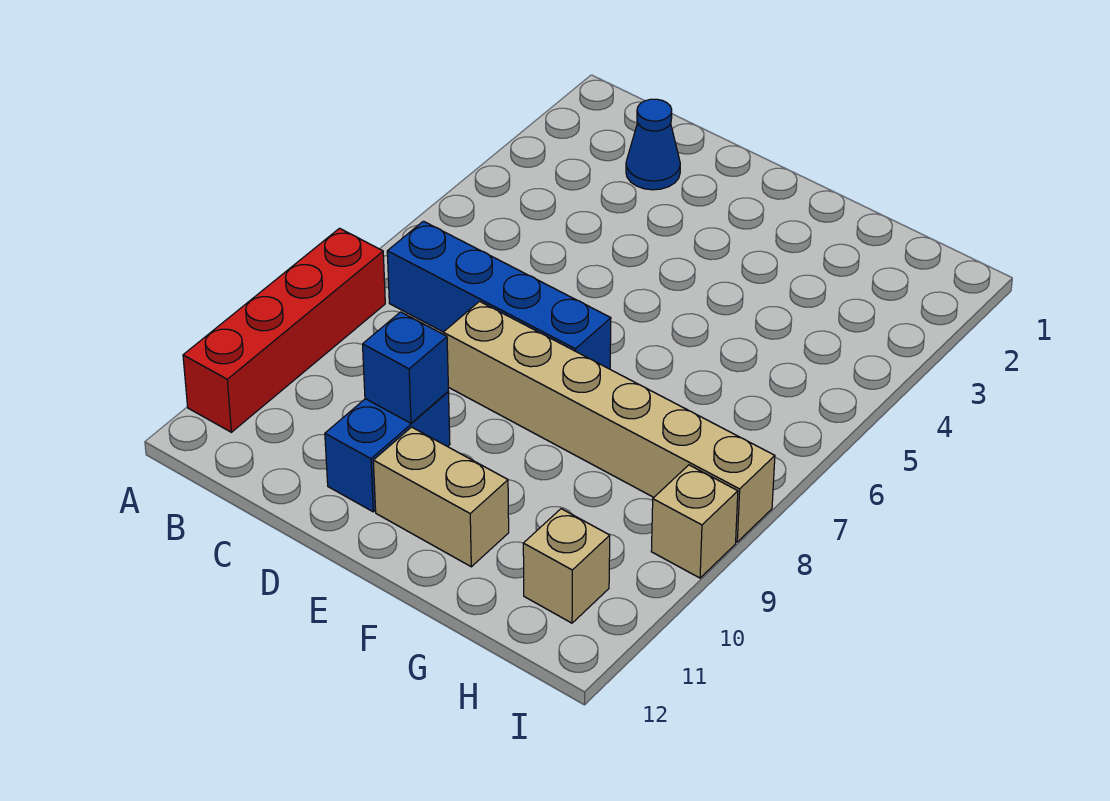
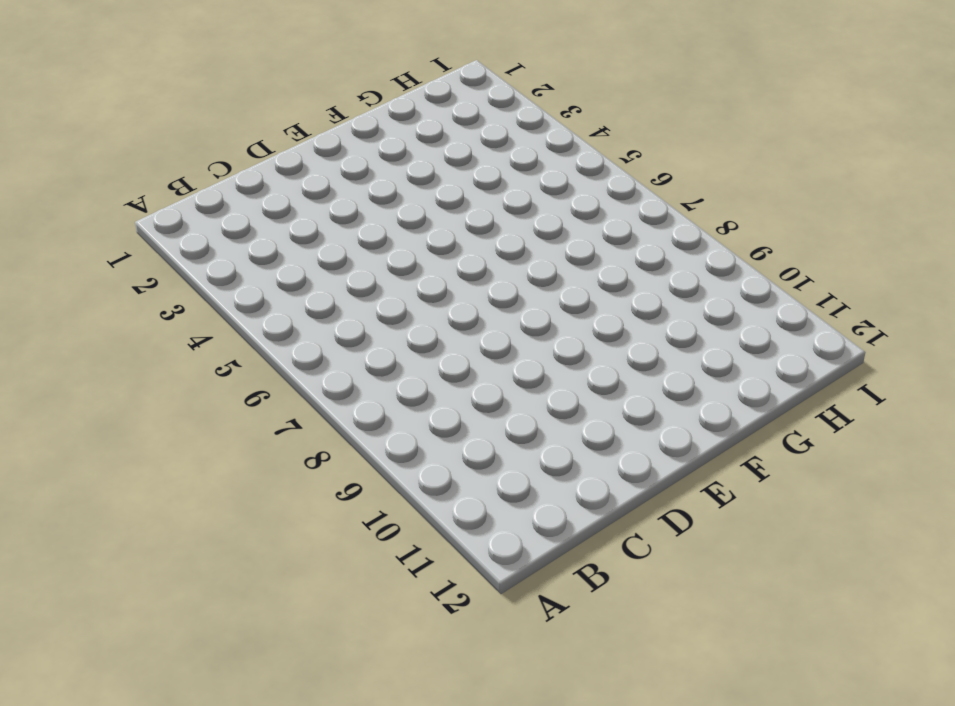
none -> red 1x4 brick [183,228,385,432]
none -> blue 1x4 brick [387,221,611,369]

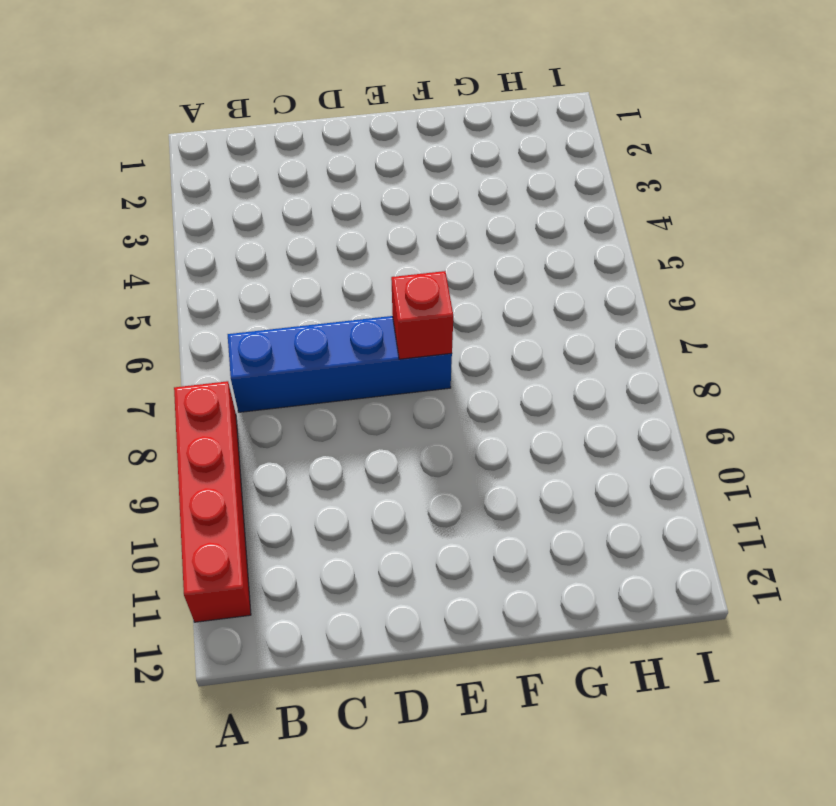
red 1x1 brick [391,271,453,359] -> none
none -> blue 1x1 cone [626,99,680,190]
none -> tan 1x6 brick [443,301,775,542]

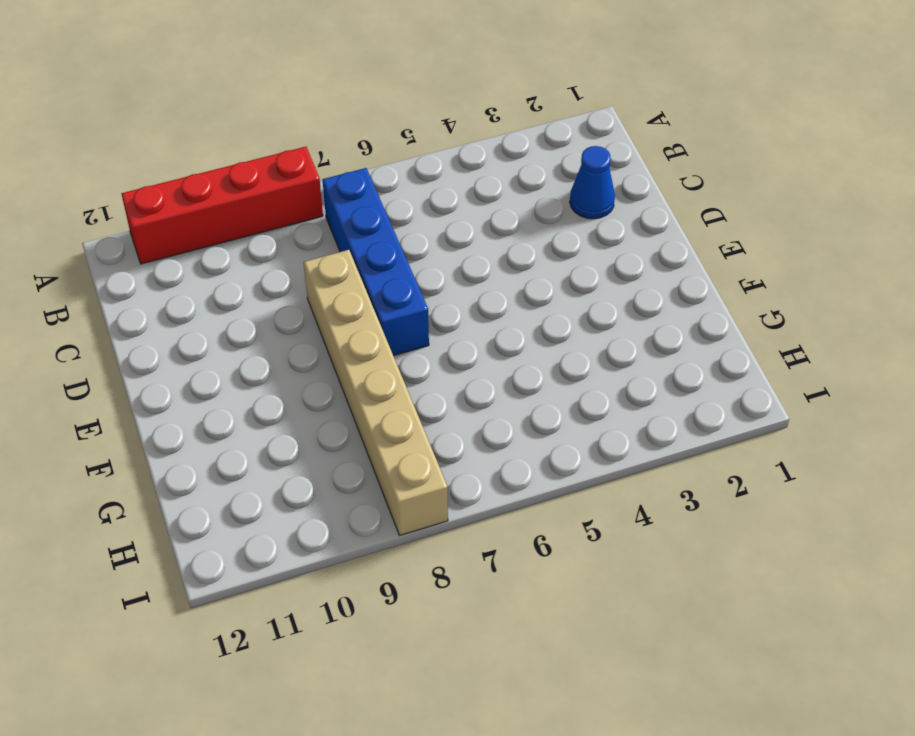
none -> blue 1x2 brick [325,392,450,512]
none -> tan 1x2 brick [373,427,509,567]

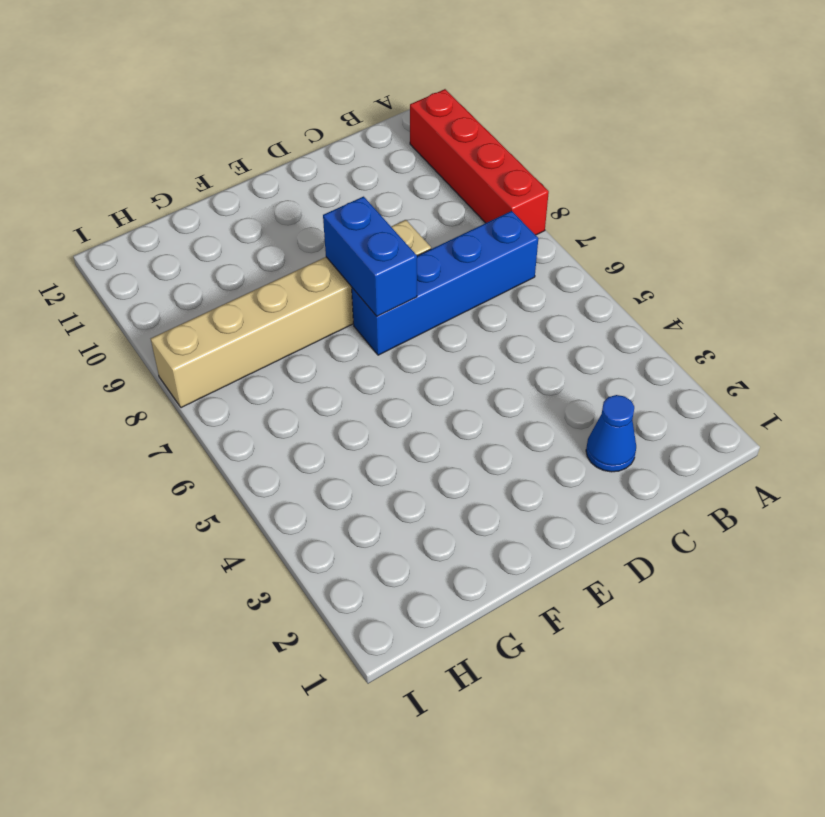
blue 1x2 brick [323,197,417,316] -> blue 1x2 brick moved to [325,392,450,512]
none -> tan 1x2 brick [373,427,509,567]
none -> tan 1x1 brick [523,509,610,623]

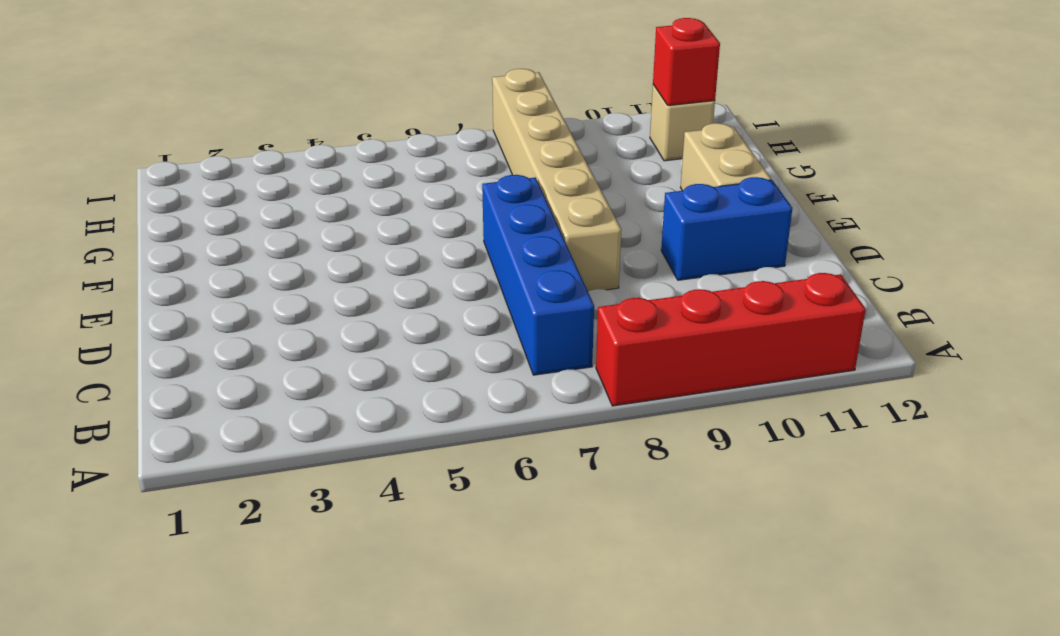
red 1x1 brick [653,18,720,106] -> none
none -> blue 1x1 cone [626,99,680,190]
none -> tan 1x1 brick [651,465,738,578]

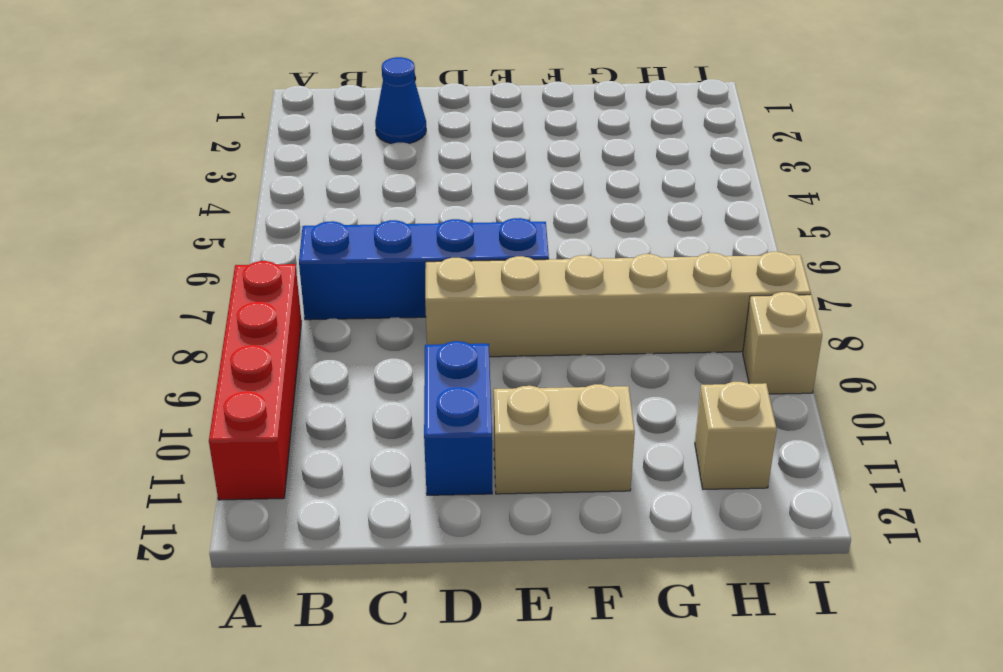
none -> blue 1x1 brick [363,312,448,423]

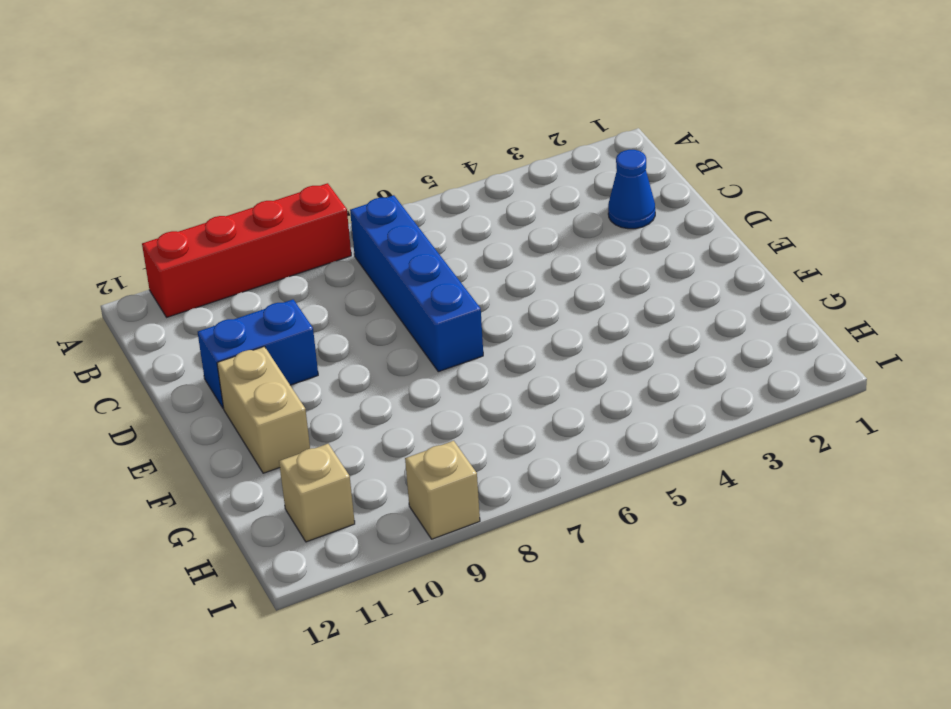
none -> tan 1x6 brick [443,301,775,542]
none -> blue 1x1 brick [363,312,448,423]

